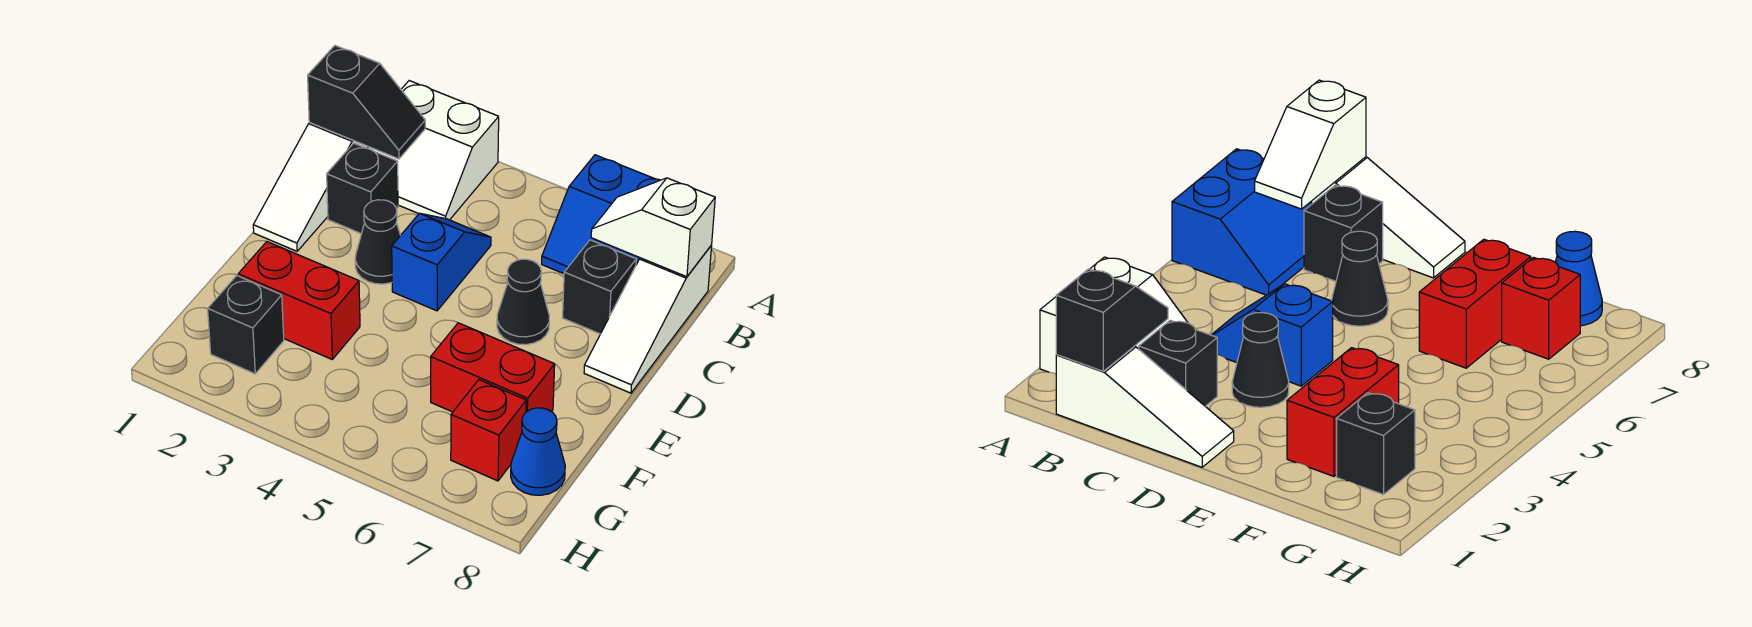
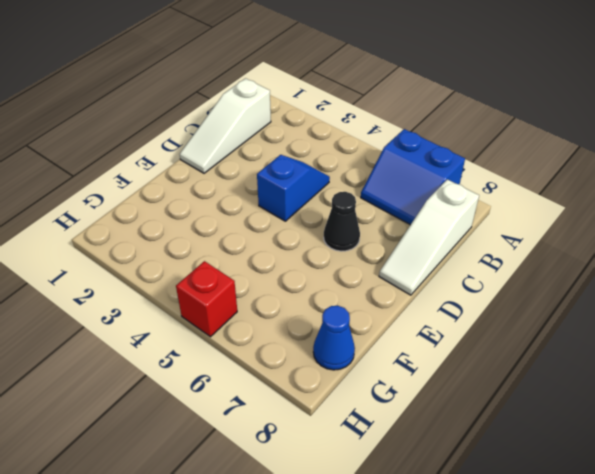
red 1x1 brick [176,261,237,337] -> red 1x1 brick moved to [451,380,526,481]
none -> white 2x2 slope [368,81,499,220]
none -> black 1x1 brick [327,143,398,234]
none -> black 1x1 brick [563,240,636,334]

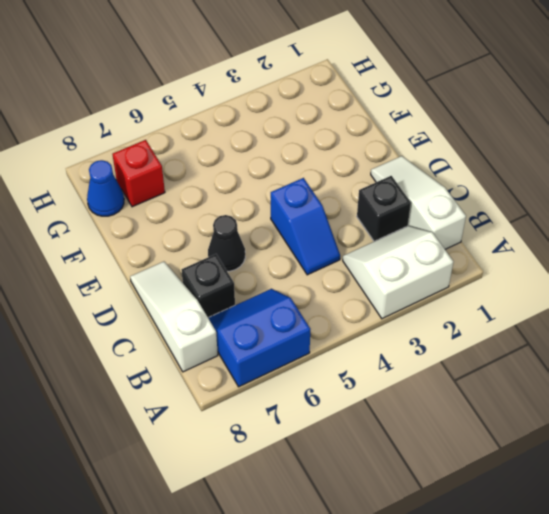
none -> black 1x1 cone [355,200,401,284]
none -> red 1x2 brick [238,242,360,359]
none -> red 1x2 brick [431,323,555,412]

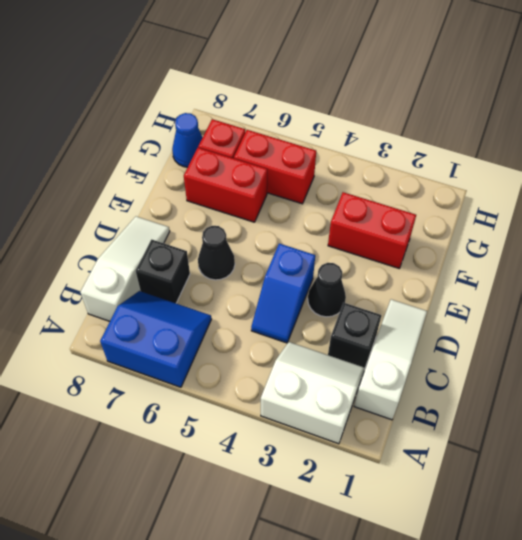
red 1x2 brick [234,130,316,204] -> none
none -> black 1x1 brick [208,276,284,374]
none -> black 1x2 slope [308,46,425,159]
none -> white 1x2 slope [591,178,715,277]

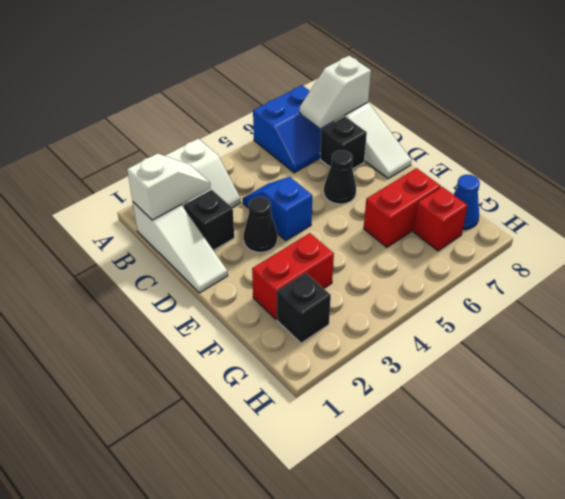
white 1x2 slope [127,153,211,220] -> black 1x2 slope [308,46,425,159]

